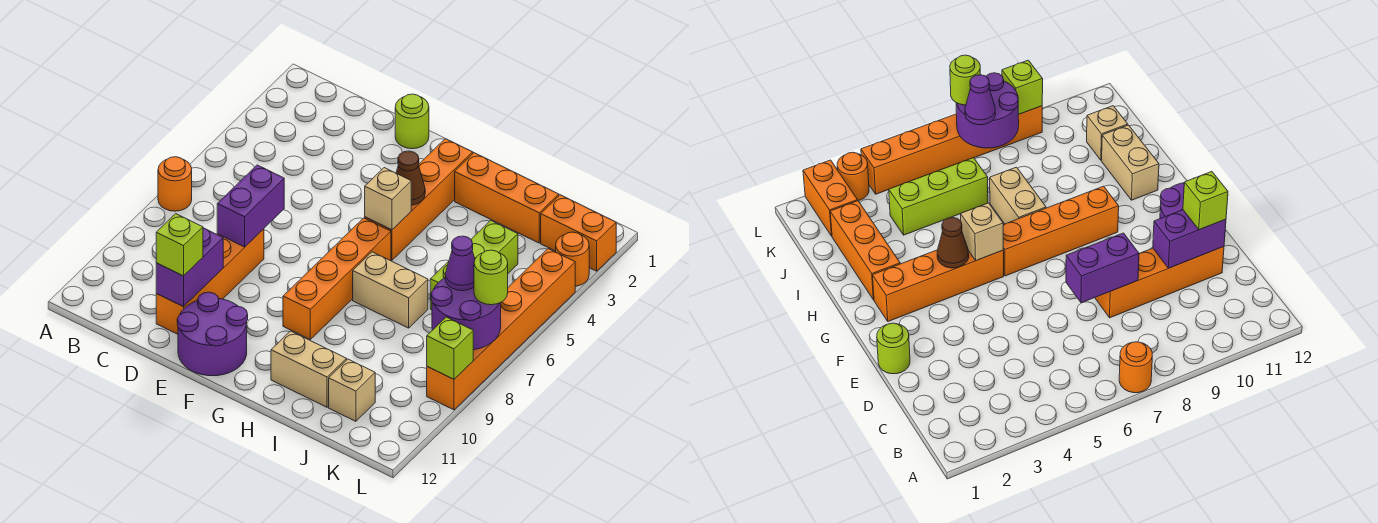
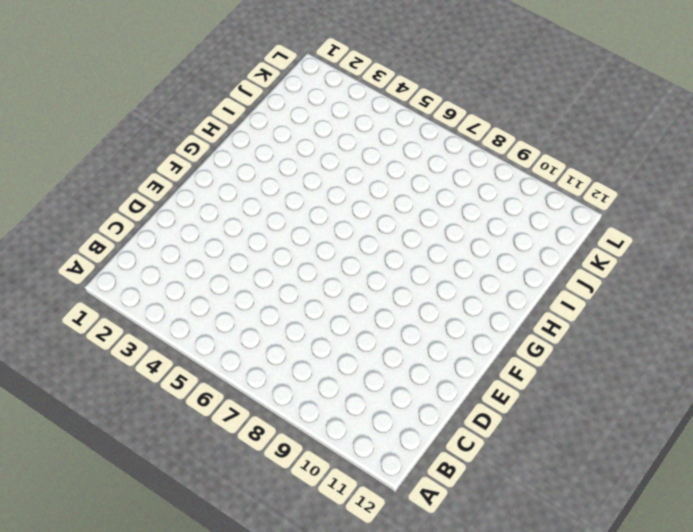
none -> orange 1x1 round brick [158,157,192,211]
none -> orange 1x4 brick [156,229,264,334]
none -> lime 1x1 round brick [395,94,429,149]

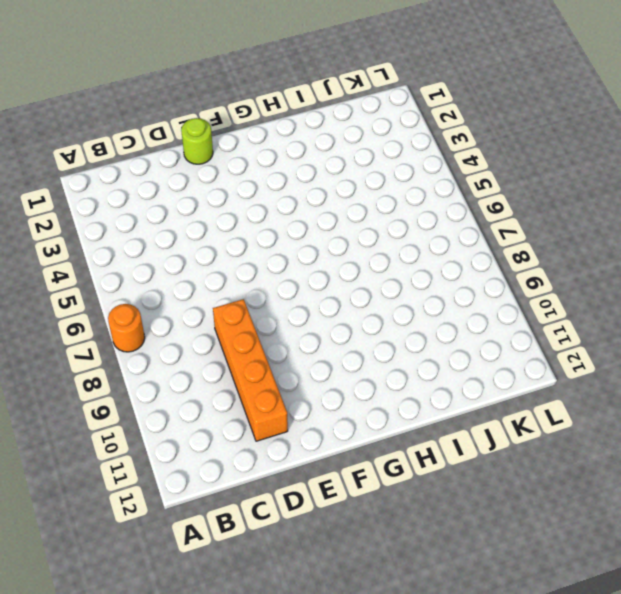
none -> purple 2x2 round brick [177,292,248,376]
none -> orange 1x4 brick [365,139,473,260]
none -> orange 1x4 brick [283,218,391,339]

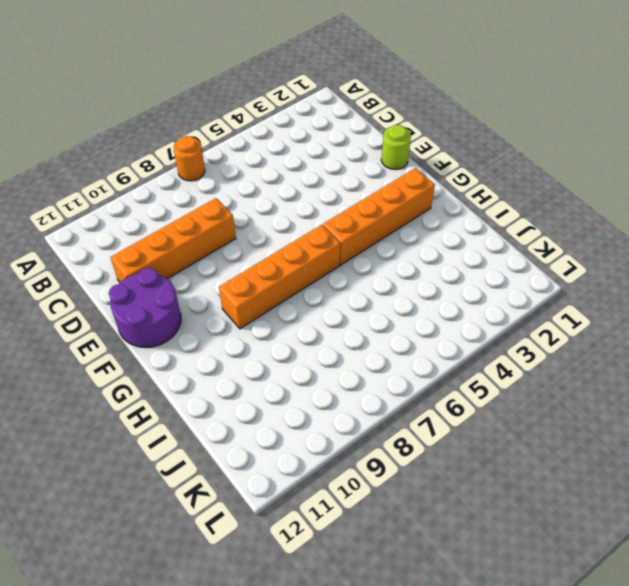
none -> orange 1x3 brick [455,153,559,243]
none -> tan 1x2 brick [353,252,428,328]
none -> tan 1x2 brick [271,331,347,407]

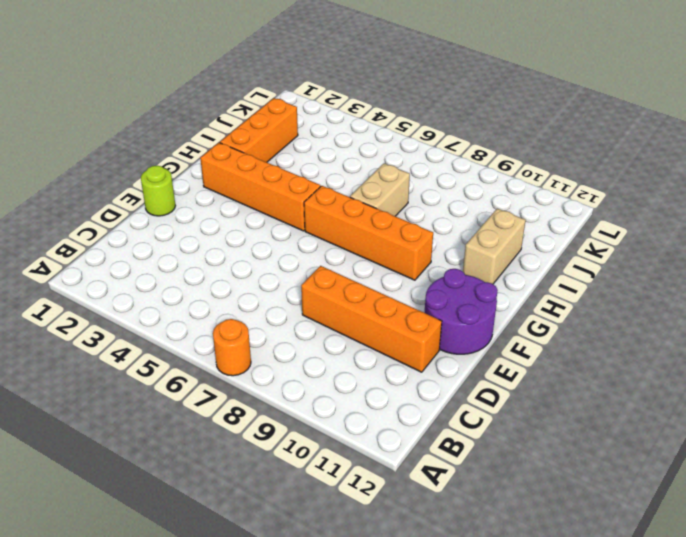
none -> lime 1x3 brick [430,221,518,310]
none -> tan 1x1 brick [329,359,375,421]
none -> orange 1x2 brick [541,195,616,271]

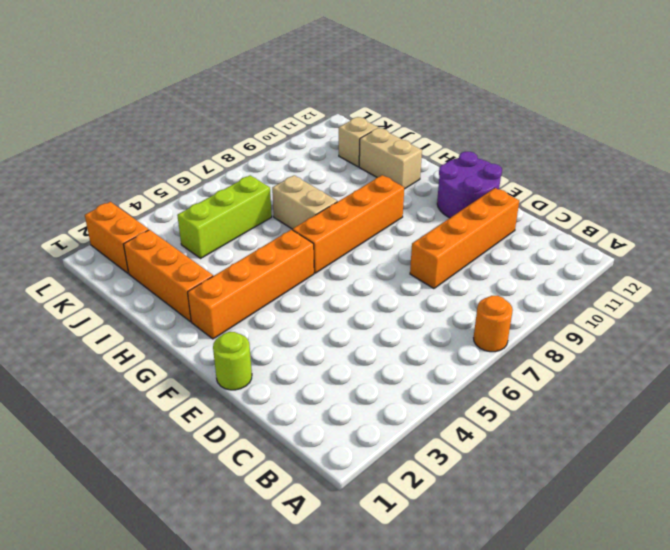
none -> orange 1x1 round brick [556,232,589,286]
none -> orange 1x6 brick [427,249,575,410]
none -> purple 1x2 brick [217,165,284,247]

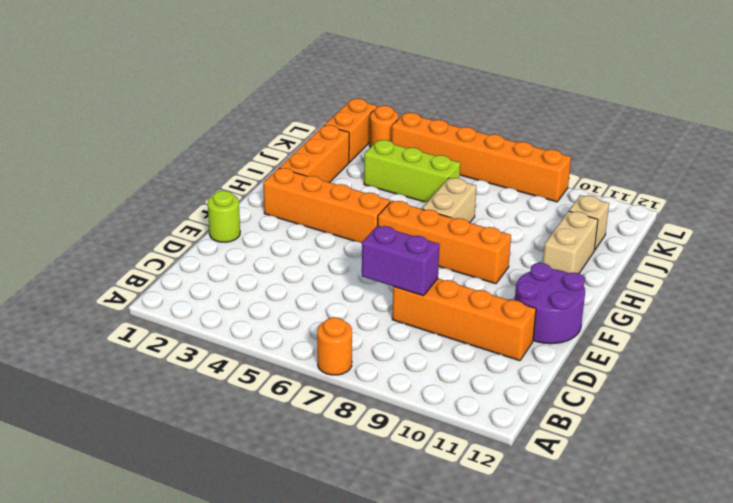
none -> purple 1x2 brick [156,228,223,307]
none -> brown 1x1 cone [396,151,425,205]
none -> tan 1x1 brick [365,168,411,230]

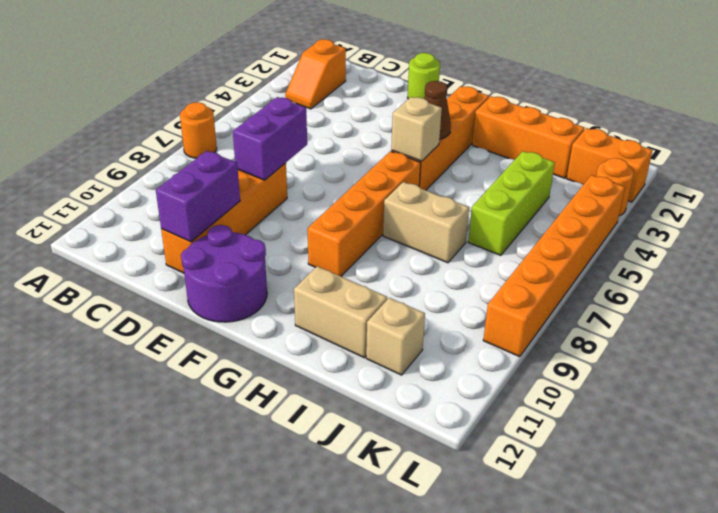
orange 1x2 slope [285,39,346,109] -> none
none -> purple 2x2 round brick [431,278,501,350]
none -> lime 1x1 brick [427,317,473,379]
none -> lime 1x1 brick [156,214,203,276]

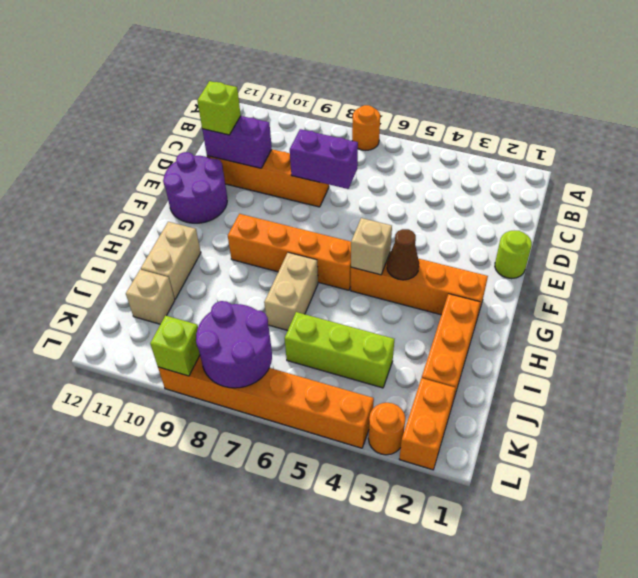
none -> purple 1x1 cone [445,236,475,291]
none -> lime 1x1 round brick [474,250,508,305]

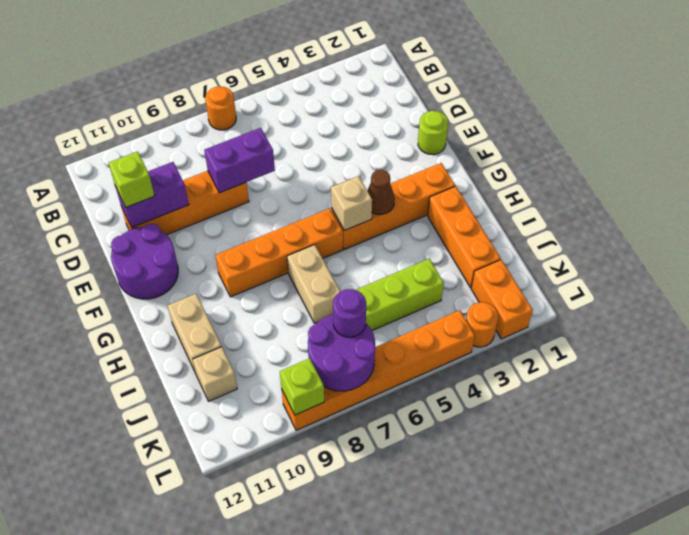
purple 1x1 round brick [333,289,366,337] -> purple 1x1 cone [445,236,475,291]
none -> lime 1x1 round brick [474,250,508,305]

